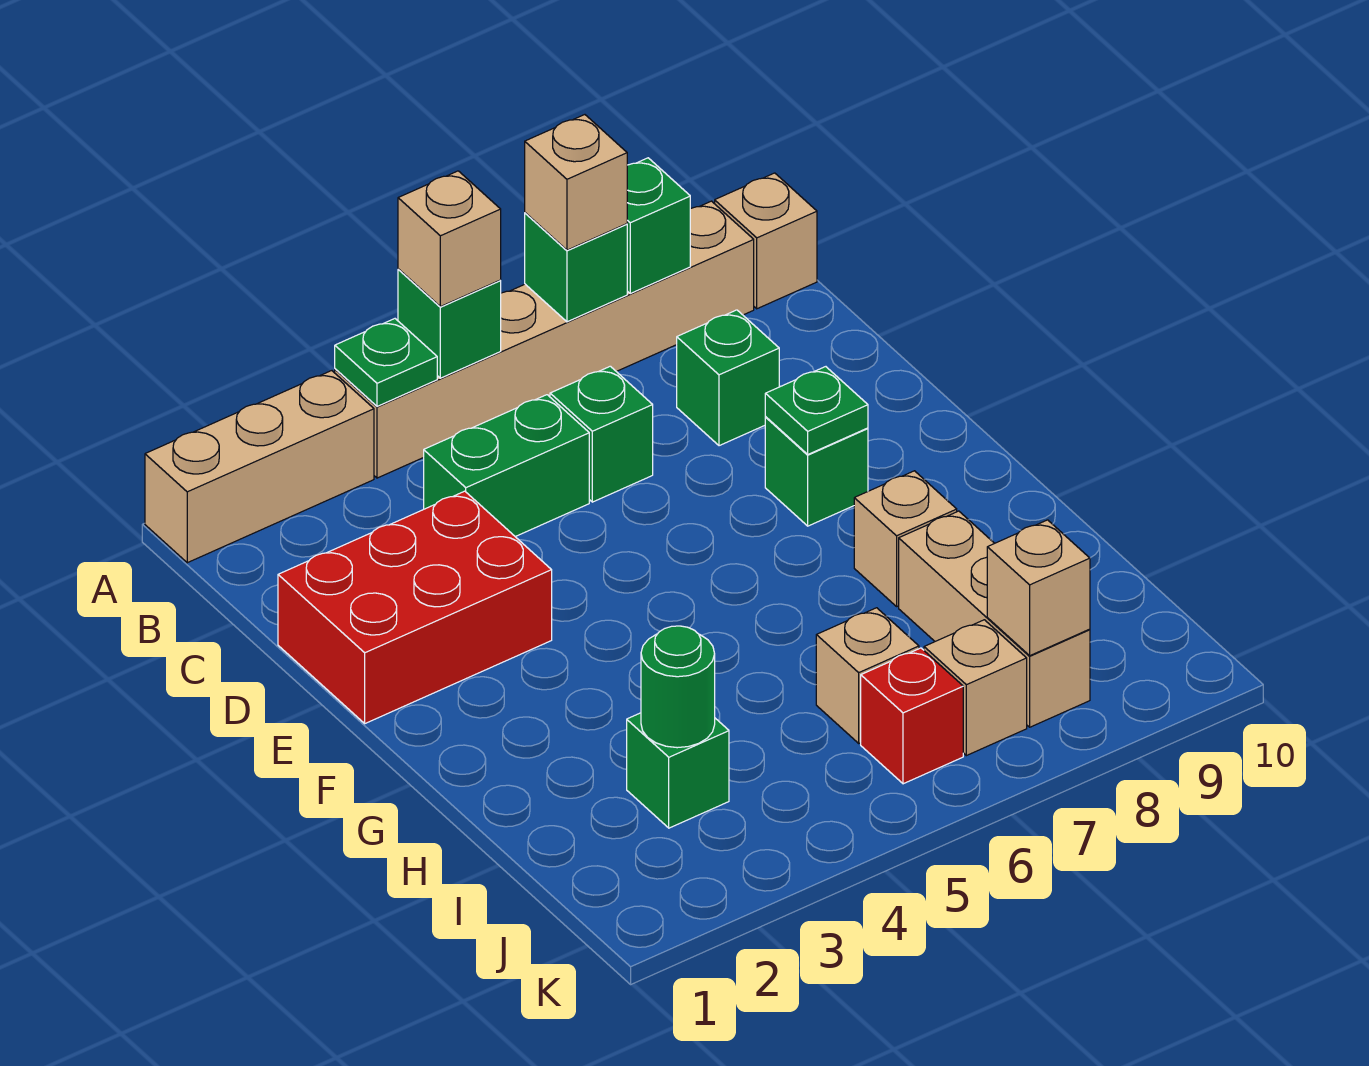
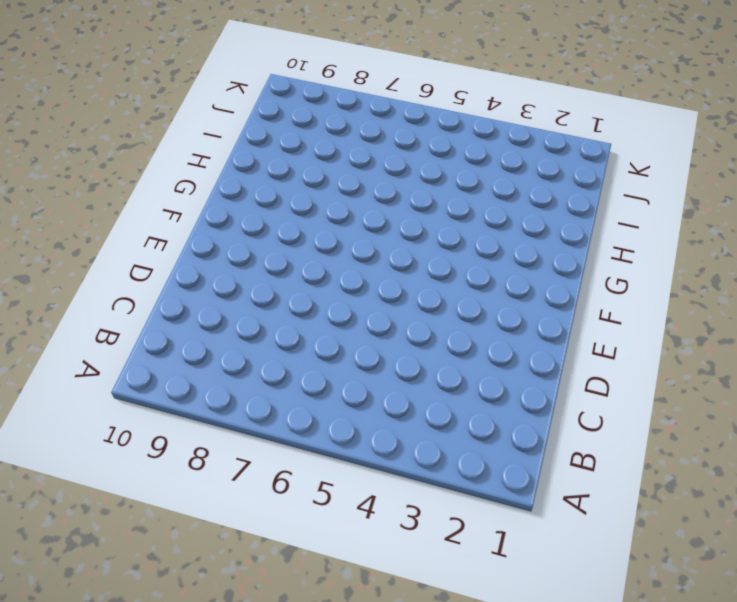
none -> tan 1x3 brick [145,371,374,563]
none -> tan 1x6 brick [335,201,754,478]
none -> tan 1x1 brick [715,173,817,309]

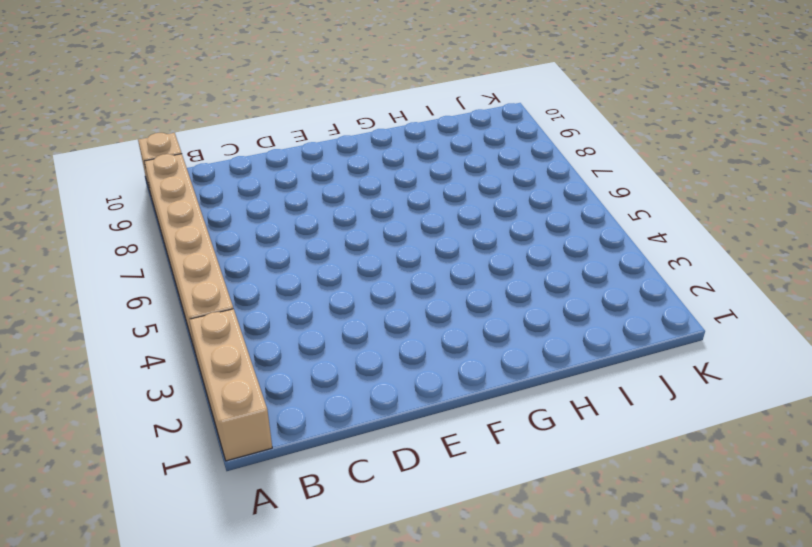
none -> green 1x2 brick [424,395,589,537]
none -> green 1x1 brick [550,366,653,502]
none -> green 1x1 brick [677,310,779,446]

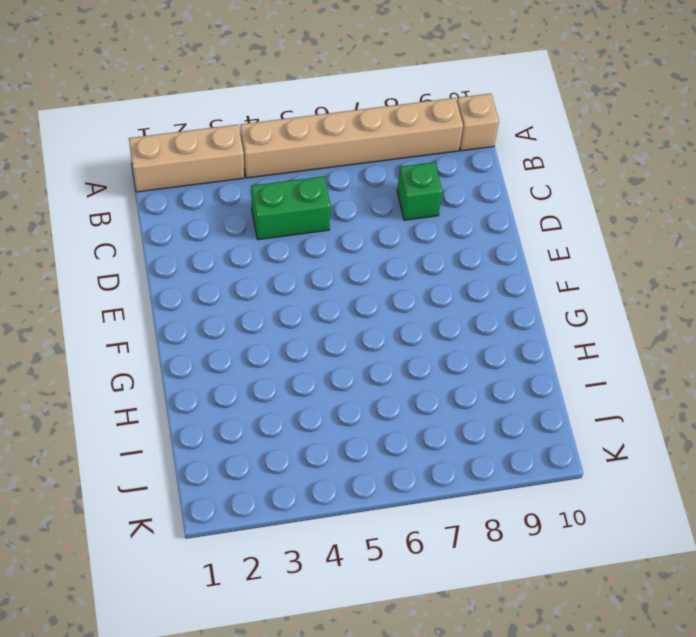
none -> green 1x1 brick [550,366,653,502]
none -> red 2x3 brick [278,491,552,723]
none -> green 1x1 brick [765,417,868,526]

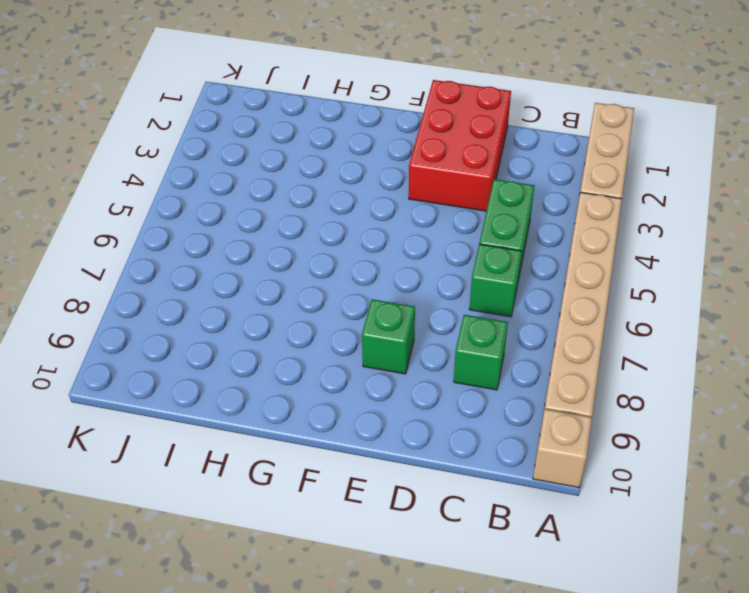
none -> tan 1x1 brick [854,471,957,606]
none -> tan 1x3 brick [899,511,1090,727]
none -> green 1x1 brick [627,713,729,828]

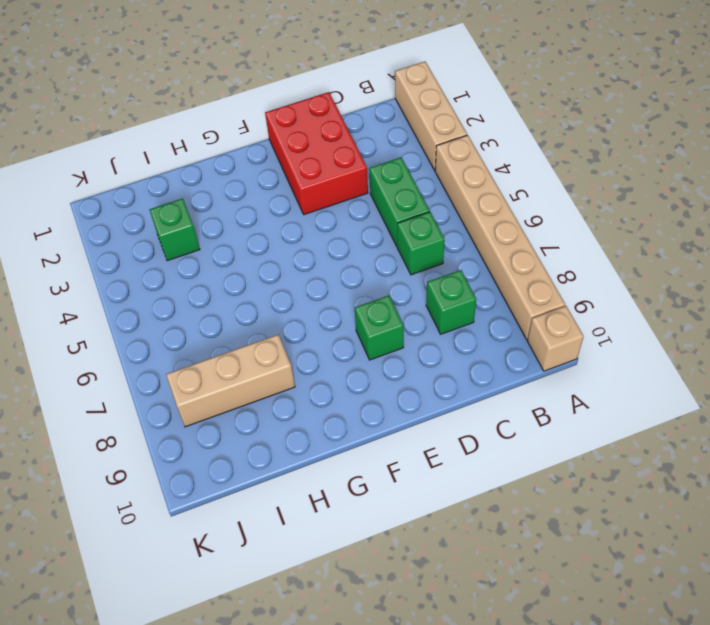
none -> tan 1x1 brick [854,471,957,606]
none -> tan 1x1 brick [816,608,919,743]
none -> red 1x1 brick [861,648,963,784]

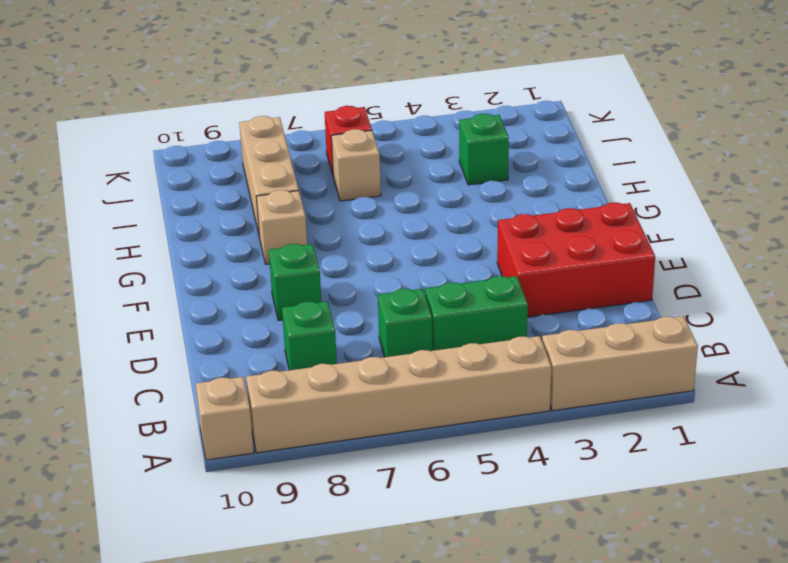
none -> tan 1x1 brick [924,620,1027,756]
none -> green 1x1 plate [335,319,437,406]
none -> green 1x1 brick [398,269,501,378]

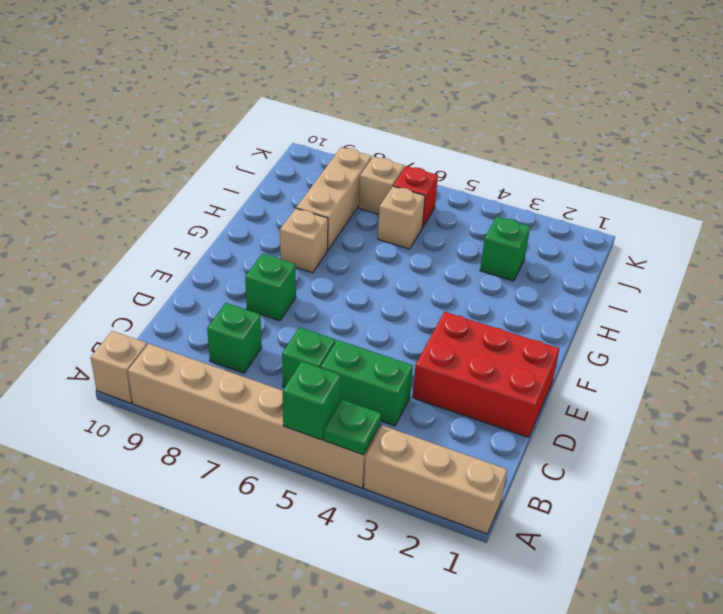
none -> green 1x1 brick [525,213,627,322]
none -> green 1x1 brick [627,158,690,294]
none -> green 1x1 plate [765,367,868,454]

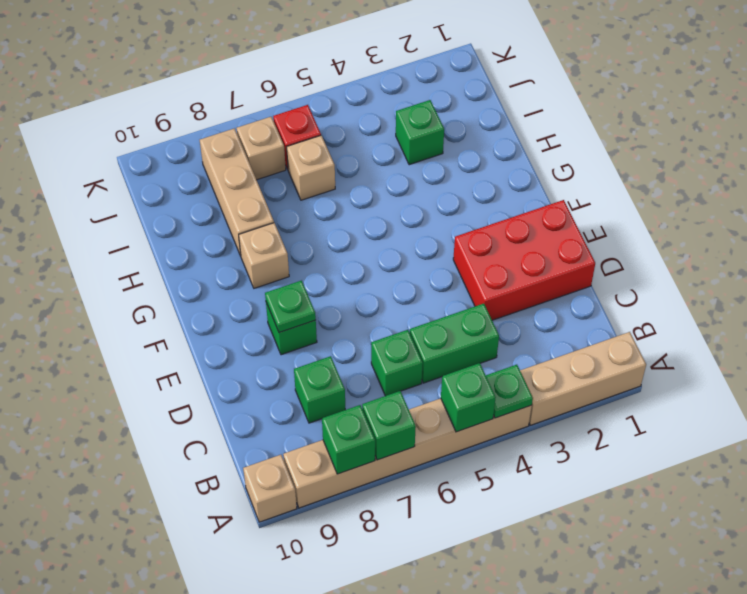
none -> green 1x1 round brick [641,626,715,748]
none -> tan 1x1 brick [987,520,1090,656]
none -> tan 1x1 brick [398,171,501,307]

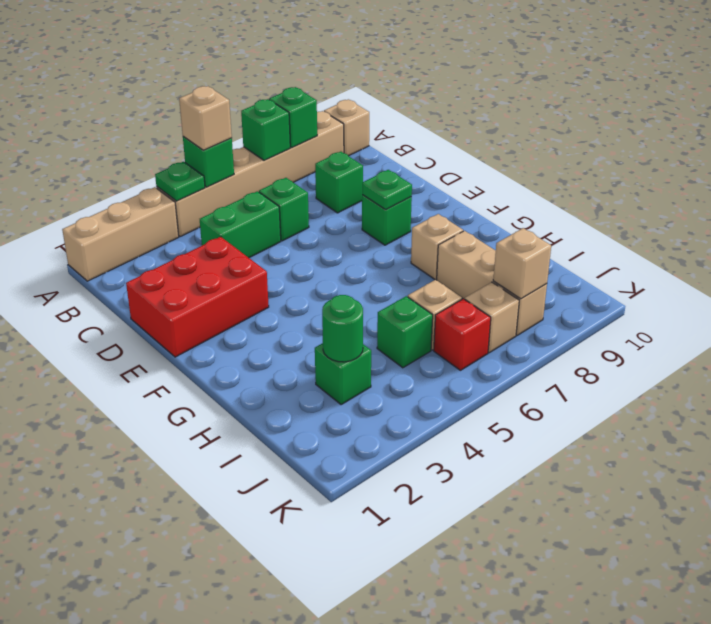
green 1x1 brick [377,296,433,368] -> none
none -> tan 1x1 brick [525,115,627,250]

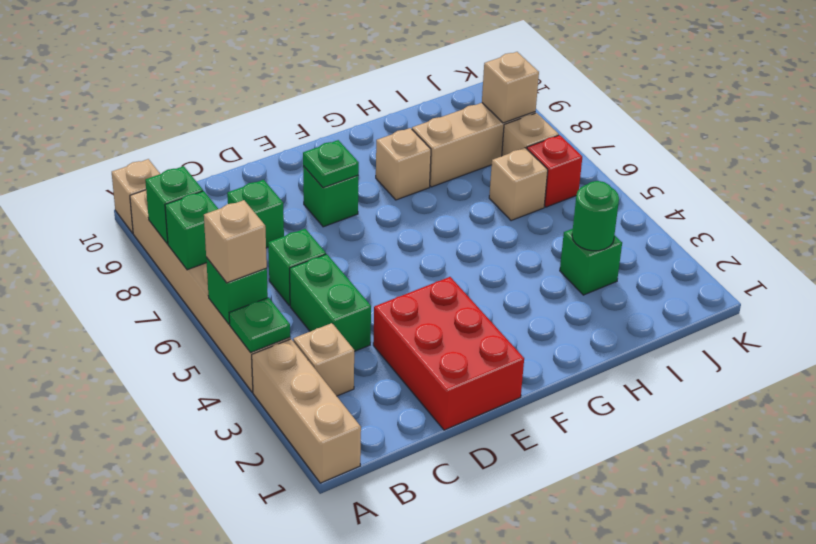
tan 1x1 brick [293,323,354,396] -> tan 1x1 brick moved to [525,115,627,250]

